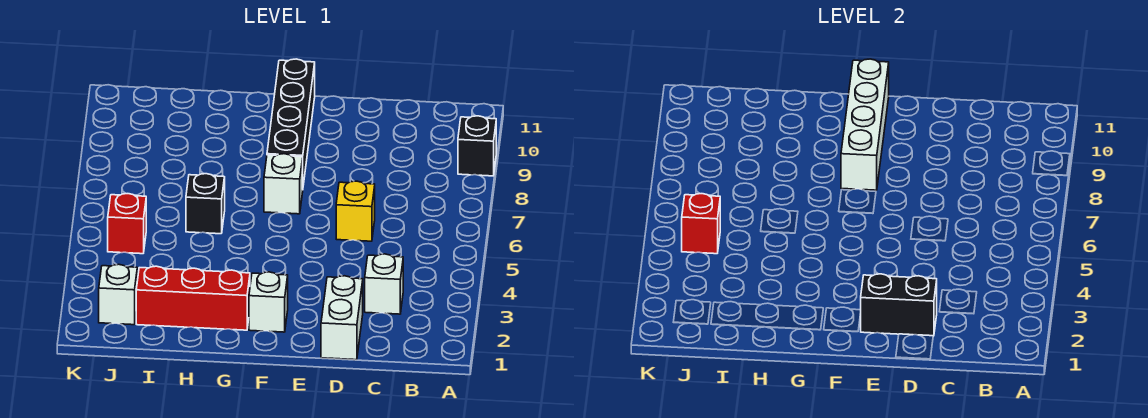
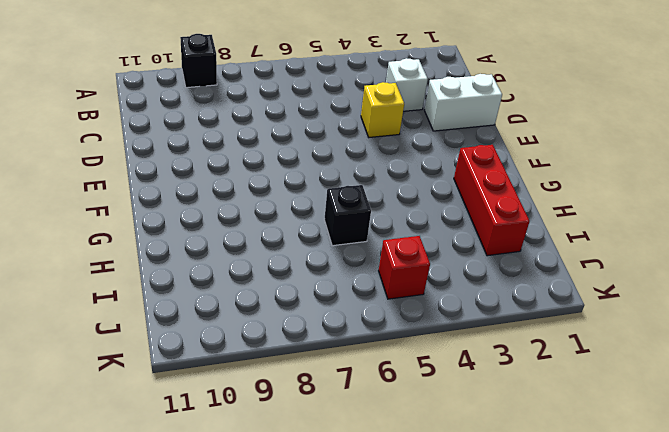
yellow 1x1 brick [361,82,404,137] -> yellow 1x1 brick moved to [336,181,375,241]
none -> white 1x1 brick [249,272,288,332]
none -> white 1x1 brick [264,154,303,214]
none -> black 1x4 brick [267,59,315,185]

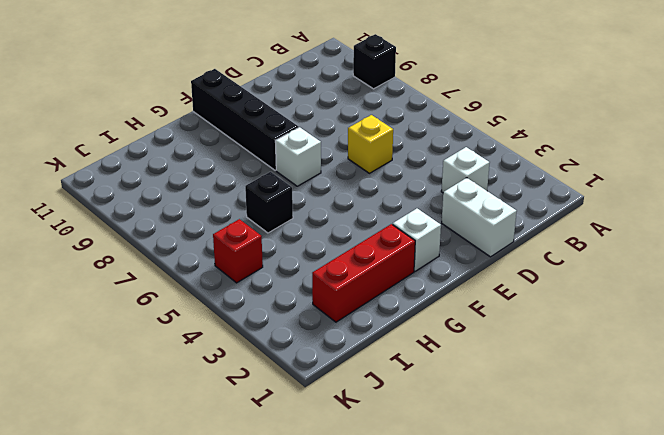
none -> white 1x1 brick [99,264,137,325]
none -> black 1x2 brick [861,274,937,336]
none -> white 1x4 brick [841,59,889,190]

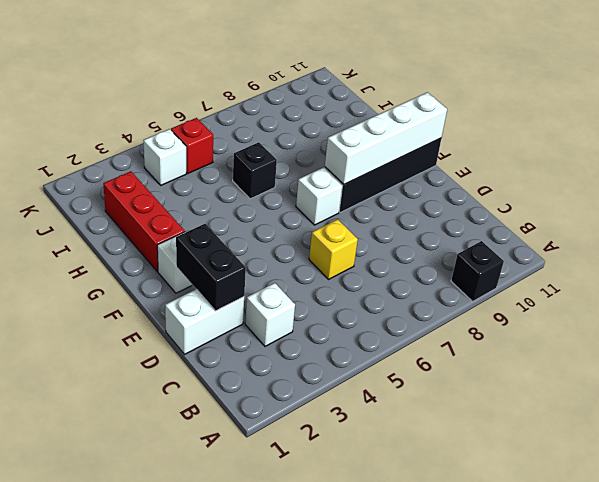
white 1x1 brick [143,129,186,185] -> white 1x1 brick moved to [99,264,137,325]
none -> red 1x1 brick [682,194,720,254]

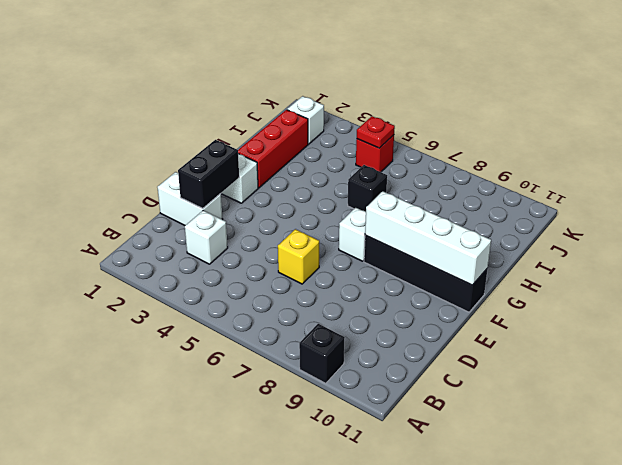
red 1x1 plate [357,116,395,148] -> red 1x1 brick [682,194,720,254]

